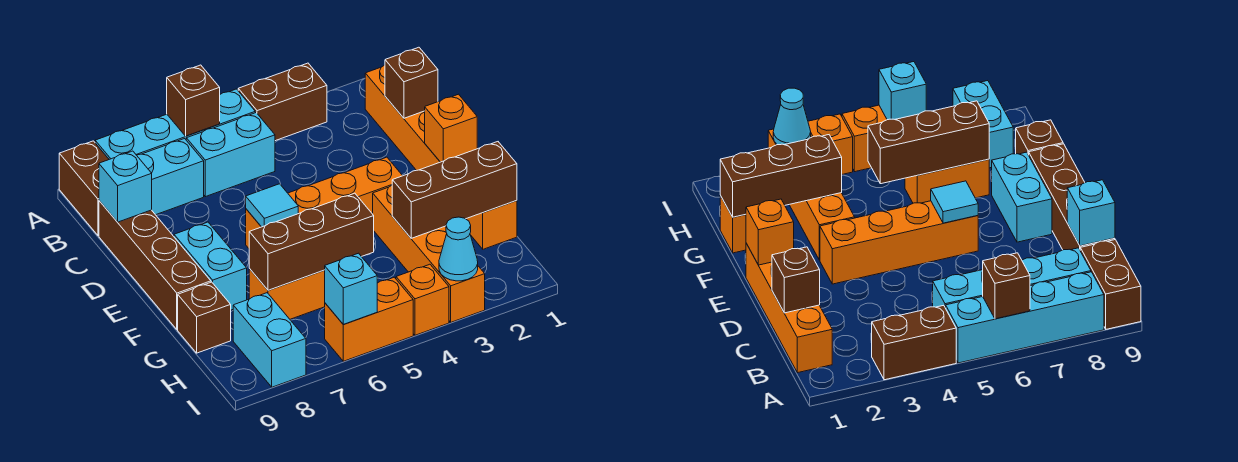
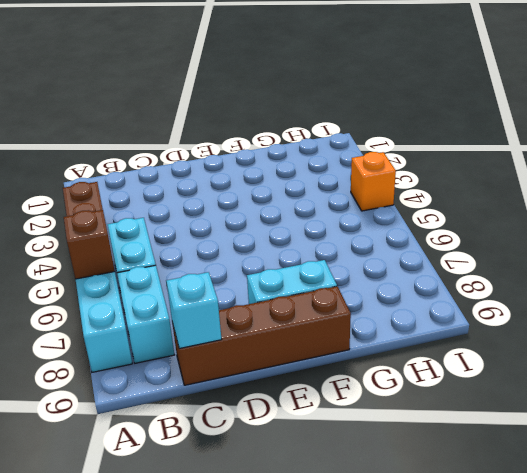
none -> brown 1x2 brick [59,141,109,235]
none -> orange 1x4 brick [365,65,440,170]
none -> orange 1x4 brick [246,157,402,248]

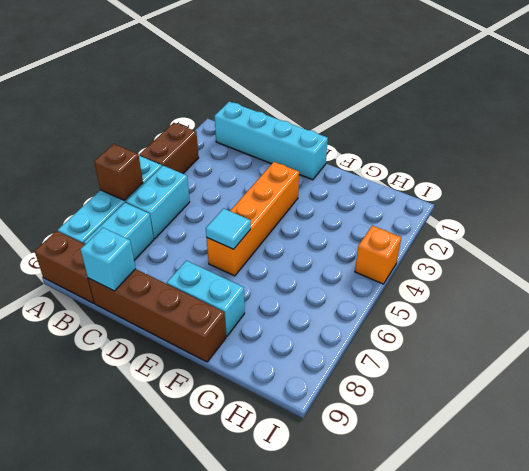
cyan 1x4 brick [215,102,328,180] -> orange 1x4 brick [365,65,440,170]
none -> orange 1x4 brick [373,186,485,322]
none -> orange 1x1 brick [466,201,517,249]
none -> orange 1x2 brick [249,269,325,319]

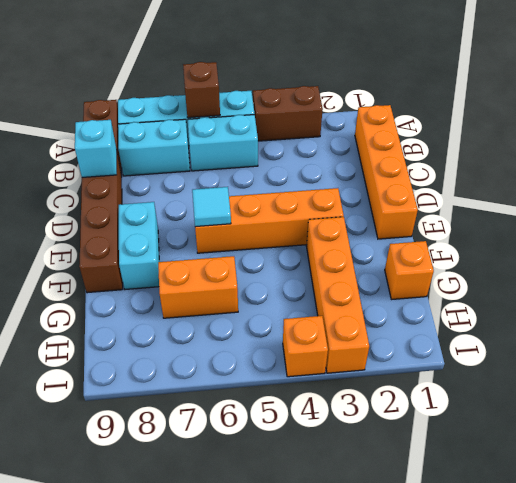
none -> brown 1x1 brick [178,282,231,353]
none -> cyan 1x2 brick [233,293,306,387]
none -> orange 1x2 brick [325,277,413,361]

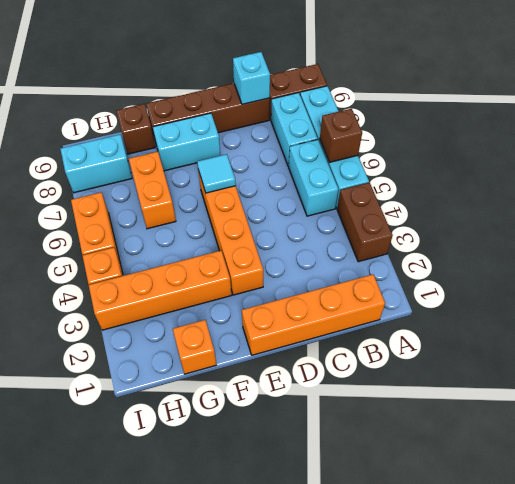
none -> brown 1x1 brick [385,47,438,118]
none -> orange 1x1 brick [425,94,477,162]
none -> brown 1x3 brick [392,142,517,238]

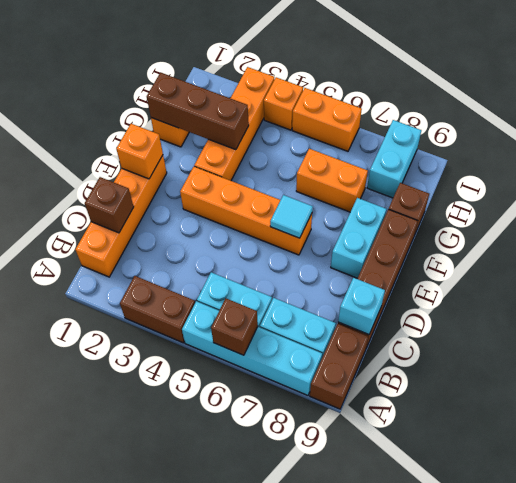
none -> brown 1x3 brick [249,193,374,290]
none -> cyan 1x1 cone [439,217,478,281]
none -> cyan 1x1 brick [325,253,377,325]

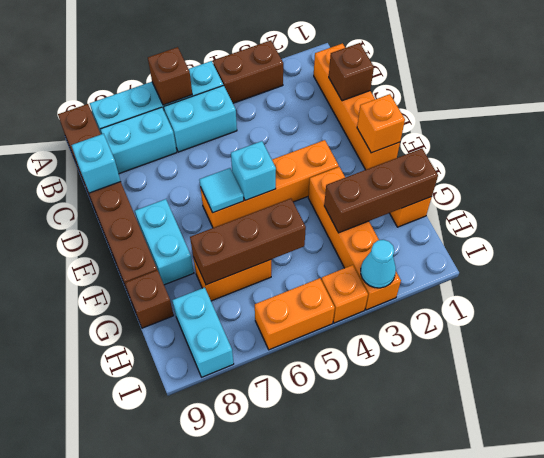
cyan 1x1 brick [231,141,276,200] -> cyan 1x1 brick moved to [325,253,377,325]

